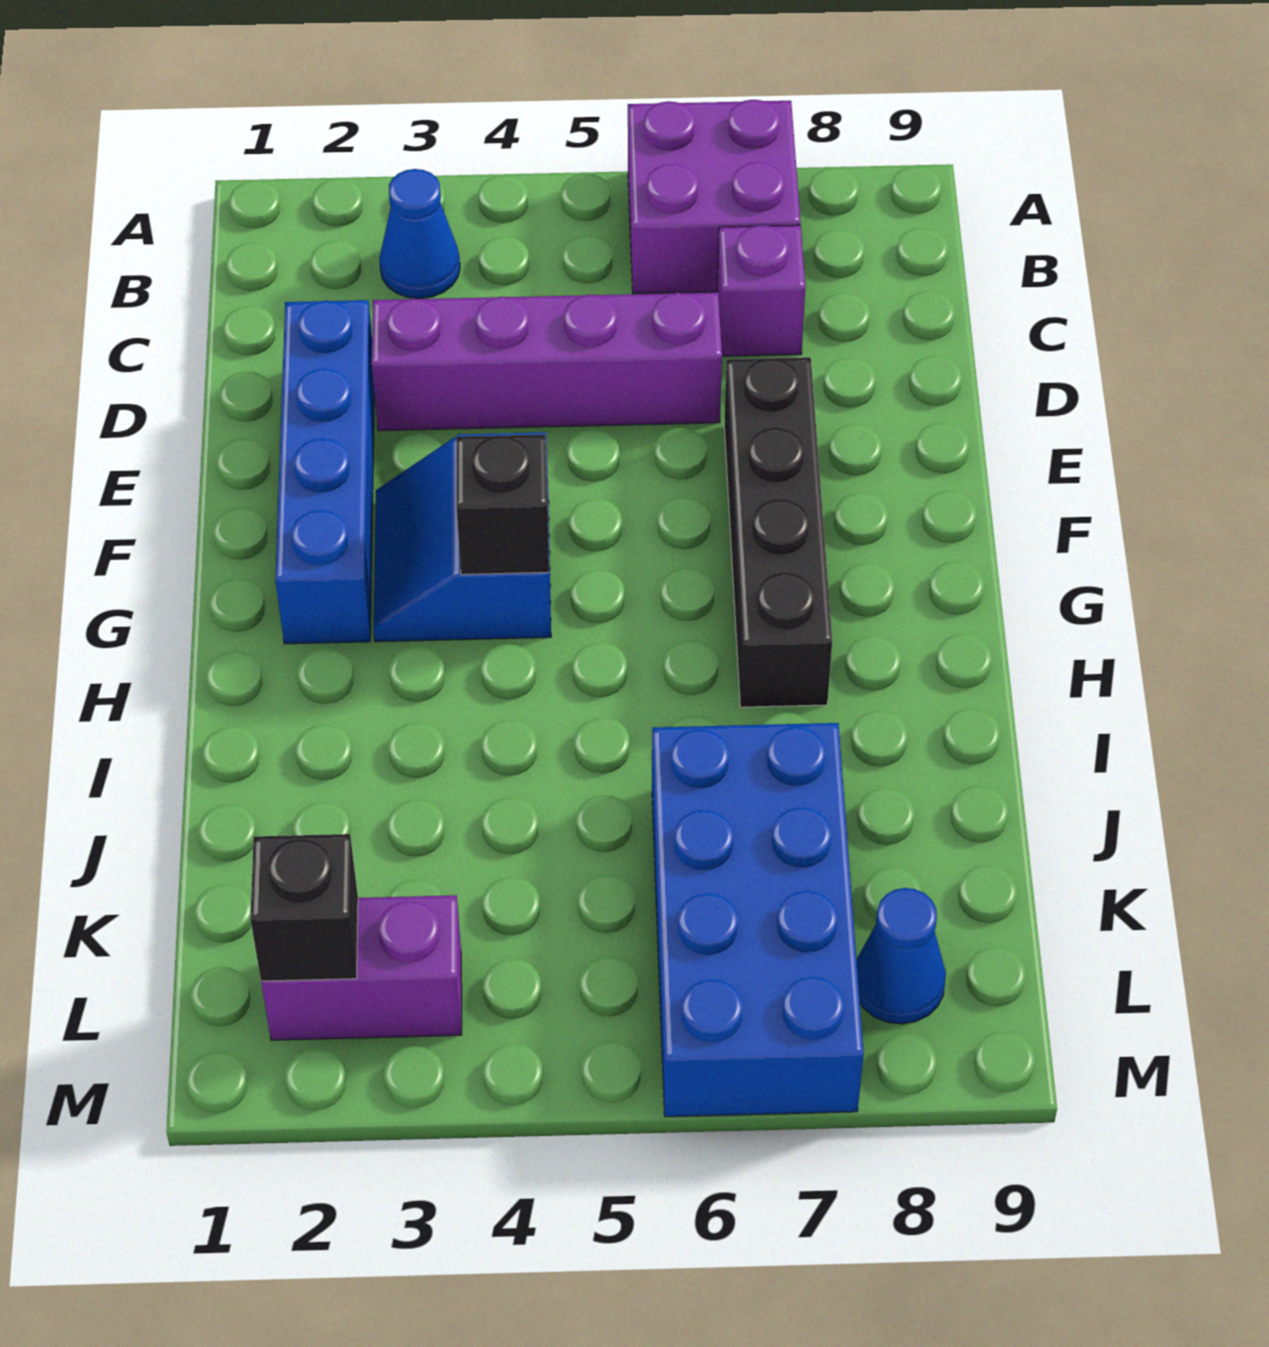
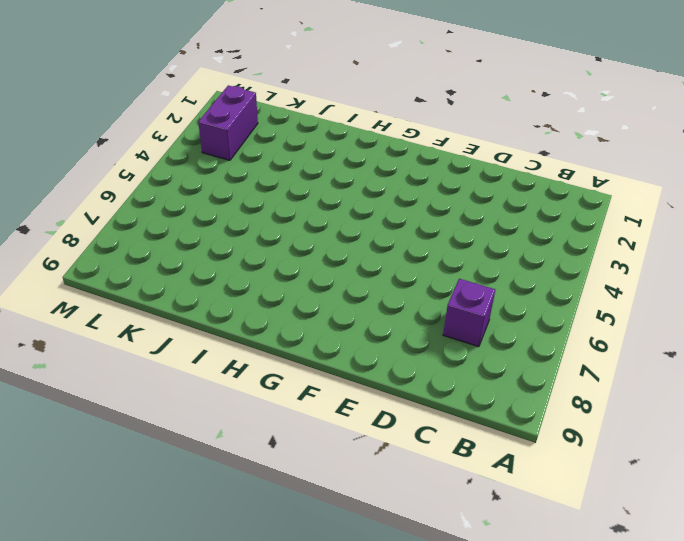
none -> purple 2x2 brick [628,100,800,294]
none -> blue 1x1 cone [379,169,460,299]
none -> blue 1x4 brick [275,300,374,644]

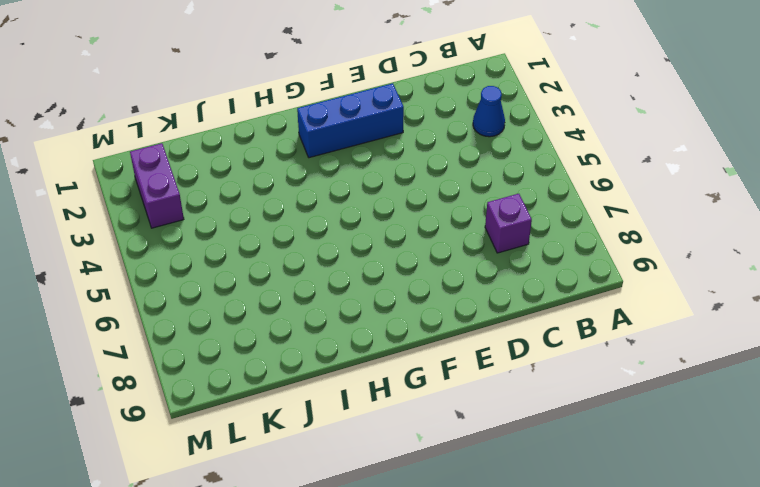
blue 1x3 brick [297,83,404,158] -> blue 1x4 brick [275,300,374,644]
none -> purple 2x2 brick [628,100,800,294]
none -> purple 1x4 brick [372,292,722,431]
none -> black 1x4 brick [724,357,832,707]

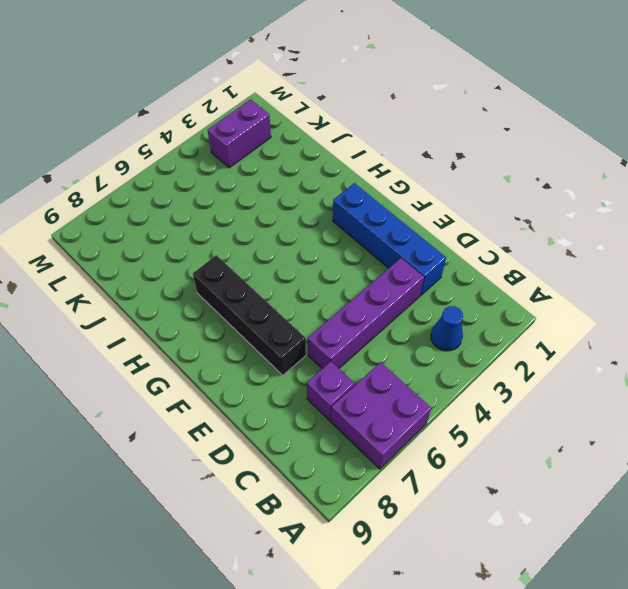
none -> blue 2x2 slope [374,432,551,642]
none -> blue 2x4 brick [652,723,864,1117]
none -> blue 1x1 cone [857,888,946,1024]

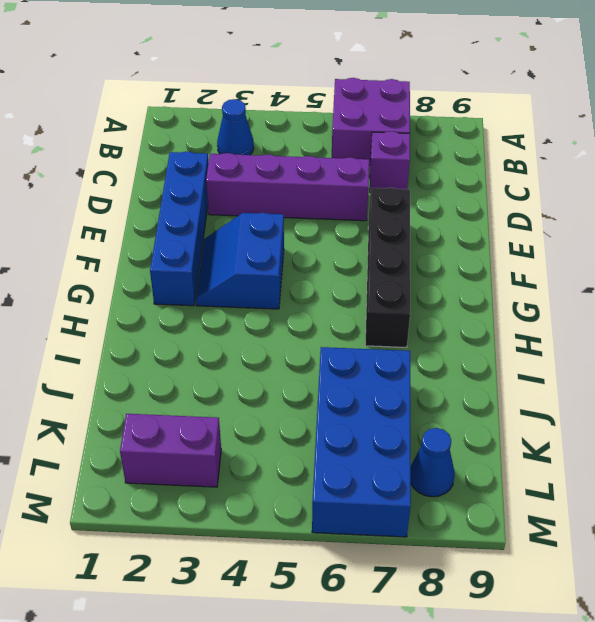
none -> black 1x1 brick [456,434,549,575]
none -> black 1x1 brick [250,834,358,981]

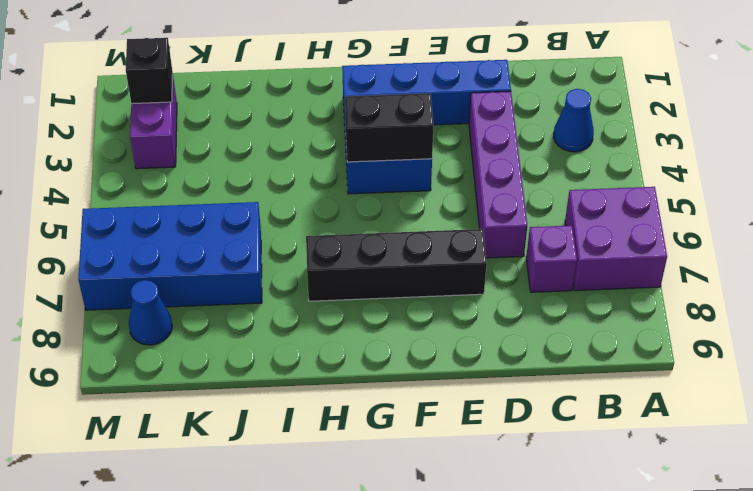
black 1x2 brick [345,93,433,162] -> black 1x1 brick [456,434,549,575]

